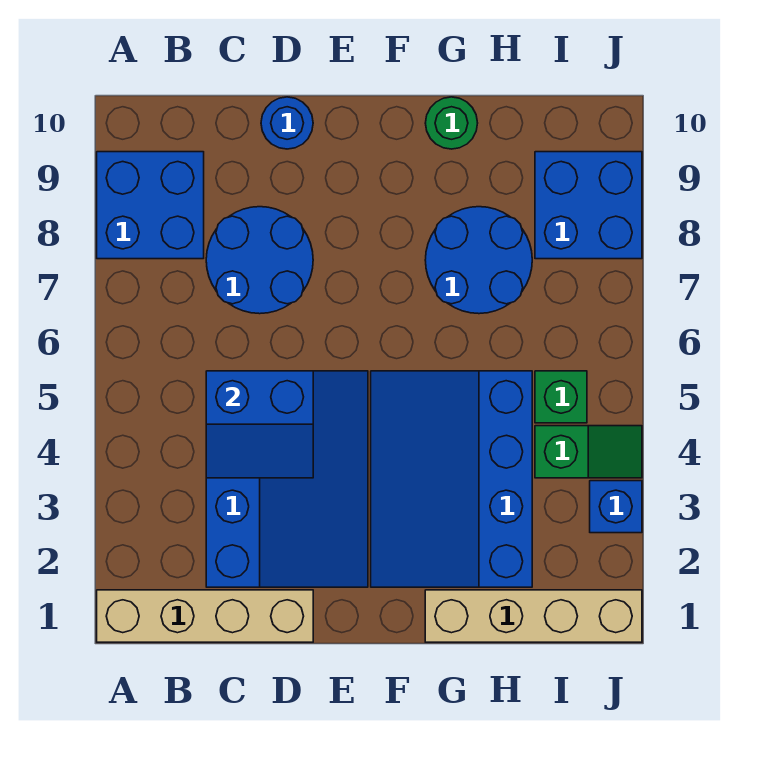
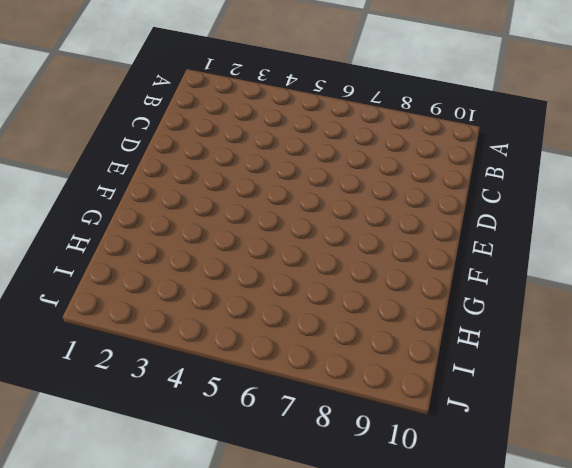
none -> tan 1x4 brick [97,590,313,642]
none -> blue 2x2 brick [97,152,204,259]
none -> blue 3x4 slope [206,371,368,587]

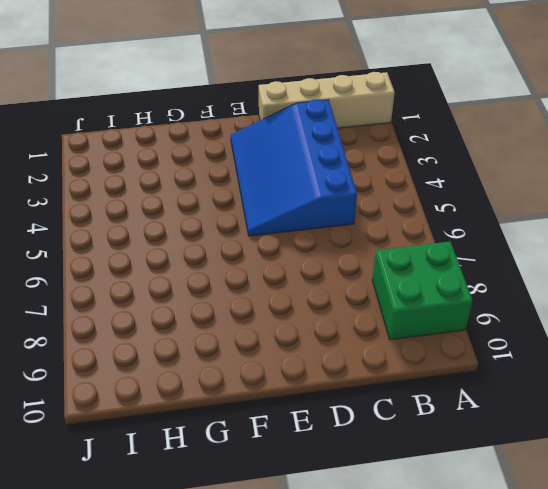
green 2x2 brick [372,242,473,340] -> blue 2x2 brick [97,152,204,259]
none -> blue 2x2 round brick [206,207,313,314]
none -> blue 1x1 round brick [261,97,313,149]
none -> blue 3x4 slope [371,371,532,587]

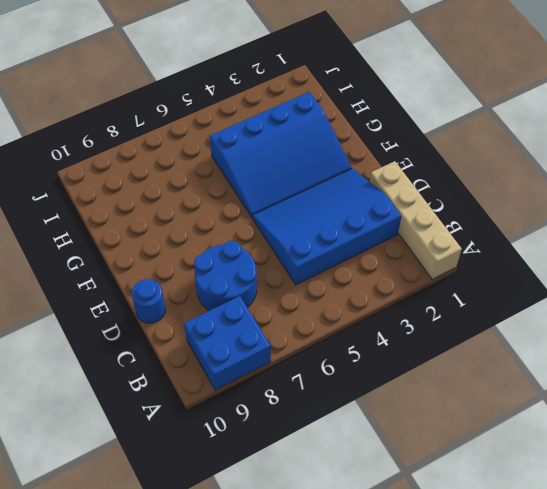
none -> tan 1x4 brick [425,590,642,642]
none -> blue 2x2 round brick [425,207,532,314]
none -> green 1x1 round brick [425,97,478,149]

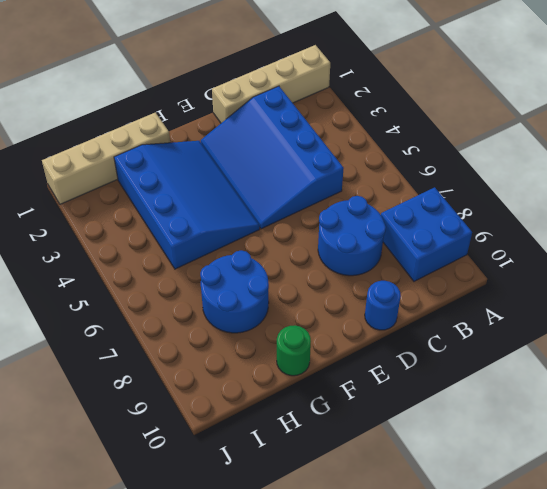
none -> green 1x2 slope [535,426,642,478]
none -> green 1x1 brick [535,371,587,423]
none -> blue 2x2 brick [535,152,642,259]

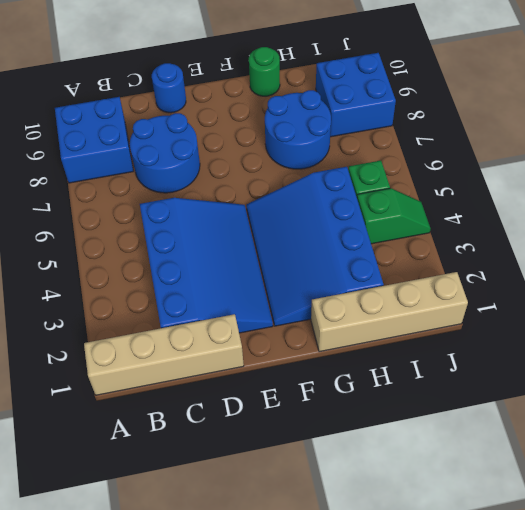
none -> blue 1x1 brick [590,481,642,533]
none -> blue 2x2 slope [206,371,313,478]

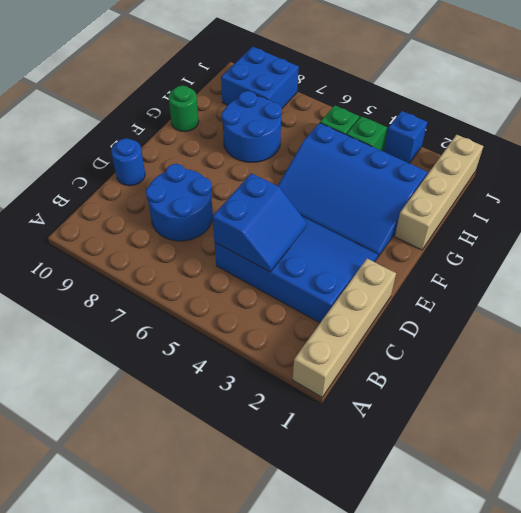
none -> blue 2x2 brick [97,152,204,259]

